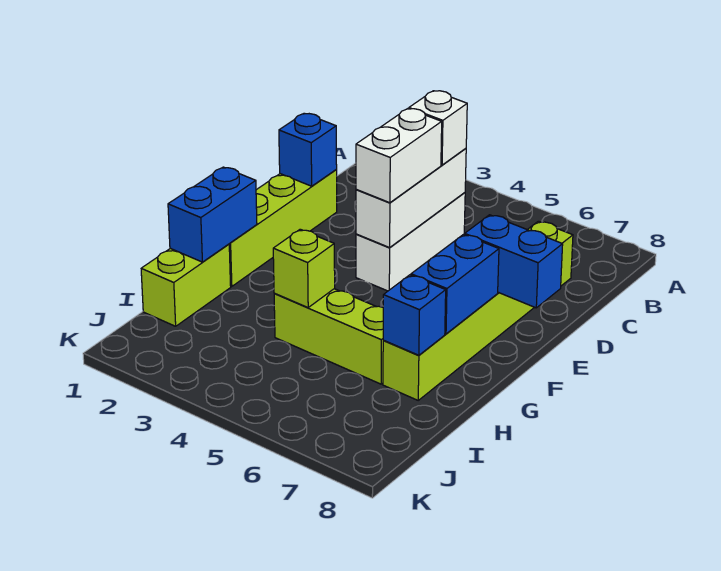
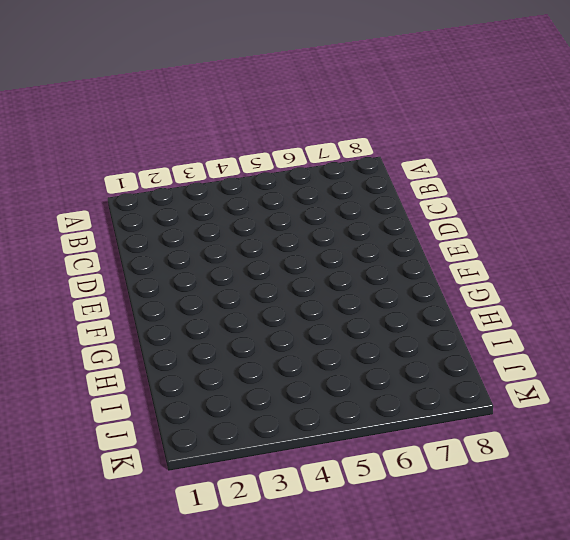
none -> white 1x3 brick [356,193,465,291]
none -> lime 1x6 brick [383,221,573,400]
none -> lime 1x4 brick [229,170,337,286]

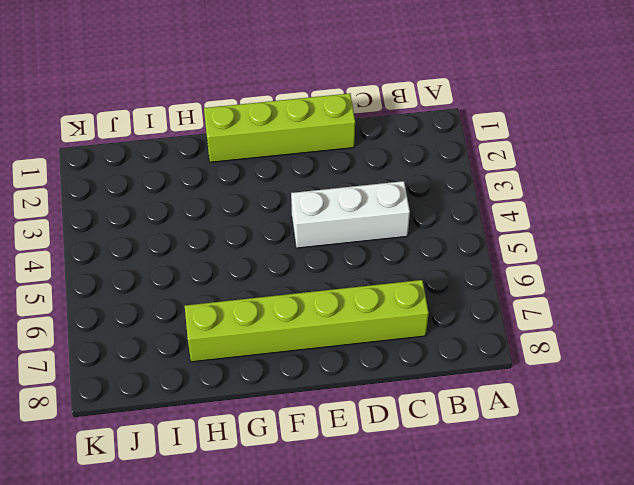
none -> lime 1x2 brick [141,244,231,326]
none -> lime 1x3 brick [274,289,384,384]
none -> white 1x3 brick [356,148,466,248]

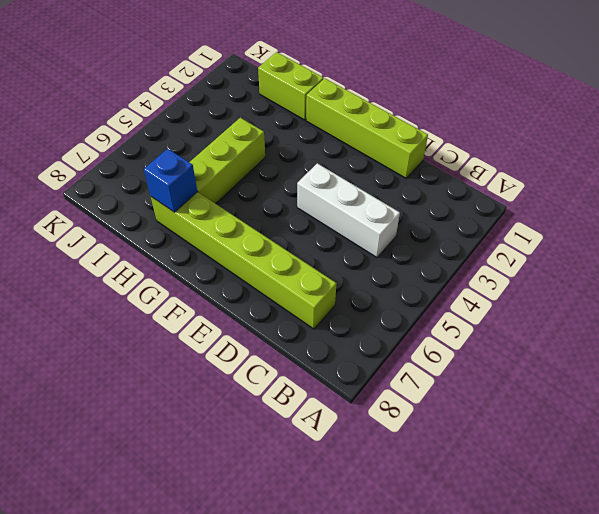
none -> white 1x3 brick [356,148,466,248]
none -> blue 1x1 brick [279,114,337,186]
none -> blue 1x2 brick [464,215,563,308]

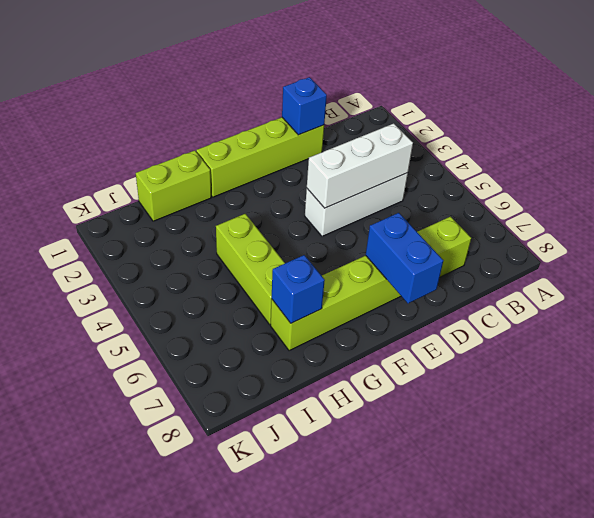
none -> blue 1x2 brick [411,234,499,334]
none -> blue 1x2 brick [168,167,257,262]
none -> lime 1x1 brick [273,229,335,307]

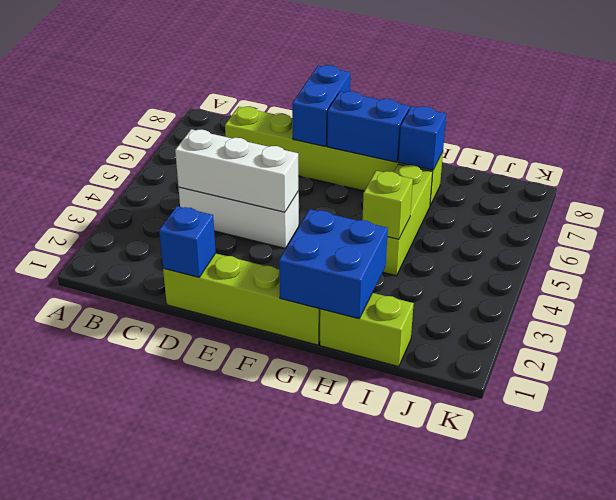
blue 2x2 brick [279,209,388,319] -> blue 1x2 brick [168,167,257,262]
none -> white 1x1 brick [409,91,467,165]
none -> white 1x2 brick [356,109,442,203]

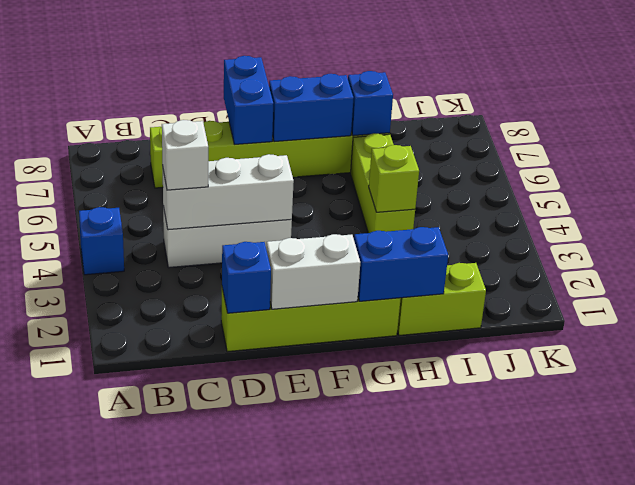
blue 1x1 brick [79,207,124,275] -> none
white 1x2 brick [266,234,360,309] -> white 1x2 brick moved to [356,109,442,203]

